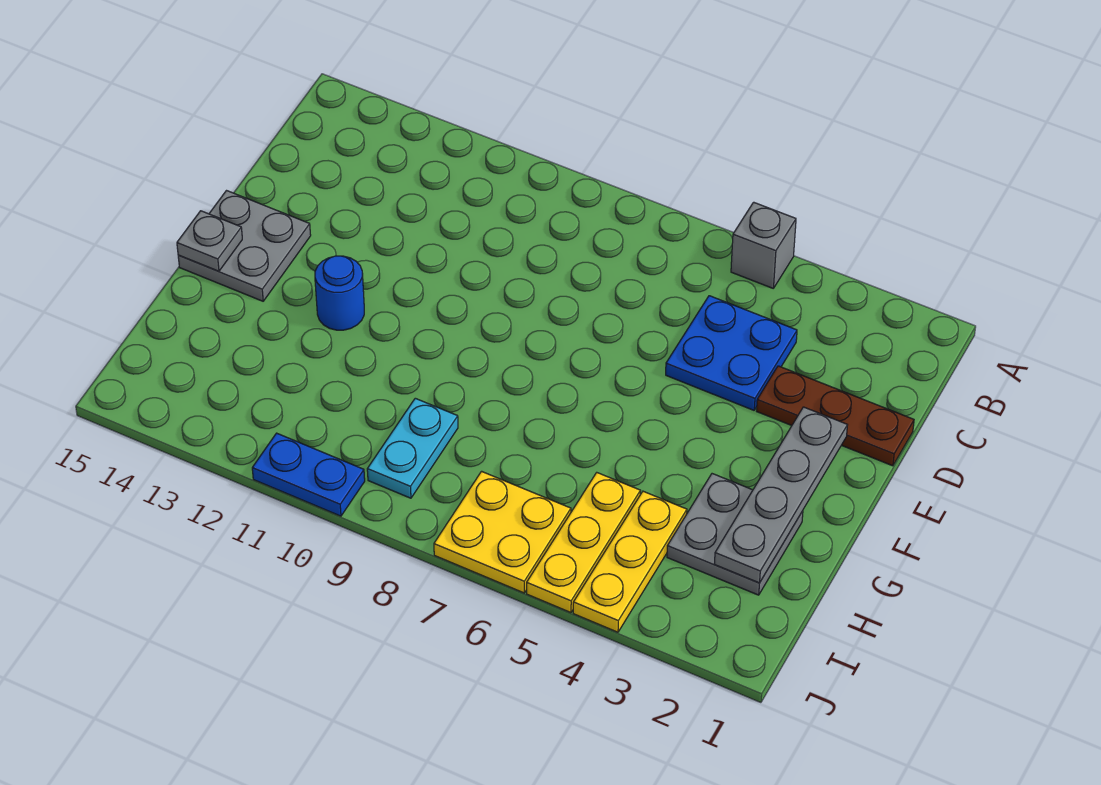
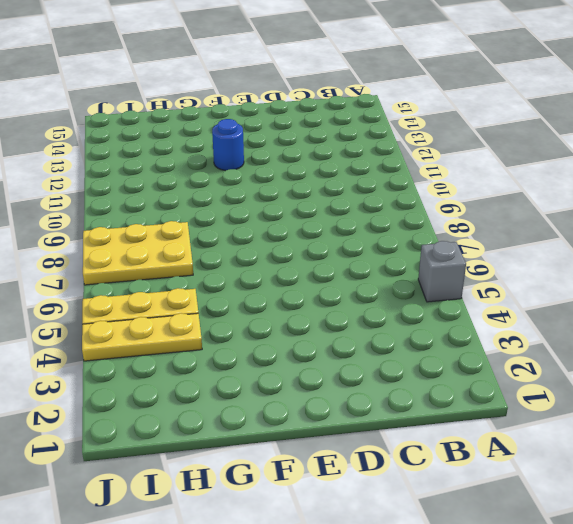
yellow 2x3 plate [83,221,193,285] -> yellow 2x2 plate [434,471,571,593]
none -> blue 2x2 plate [666,296,797,410]
none -> brown 1x3 plate [757,366,914,466]
none -> grey 2x2 plate [178,191,311,301]

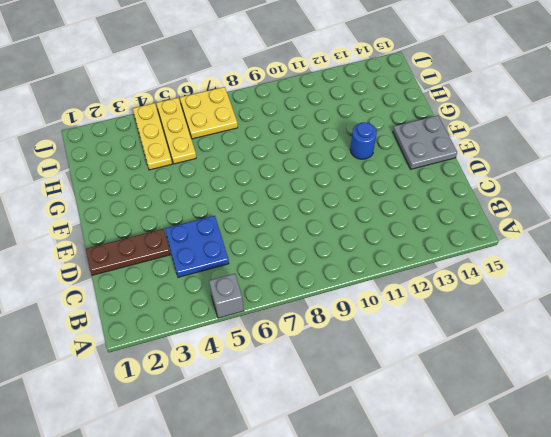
none -> grey 2x2 plate [667,474,803,595]
none -> cyan 1x2 plate [367,398,458,498]
none -> blue 1x2 plate [252,433,365,516]

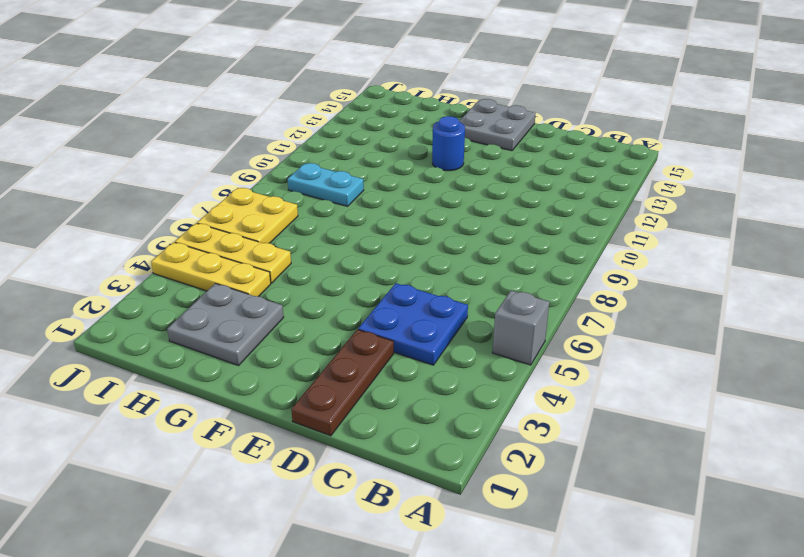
none -> blue 1x2 plate [252,433,365,516]
none -> grey 1x4 plate [714,407,847,583]
none -> grey 1x1 plate [177,211,242,271]

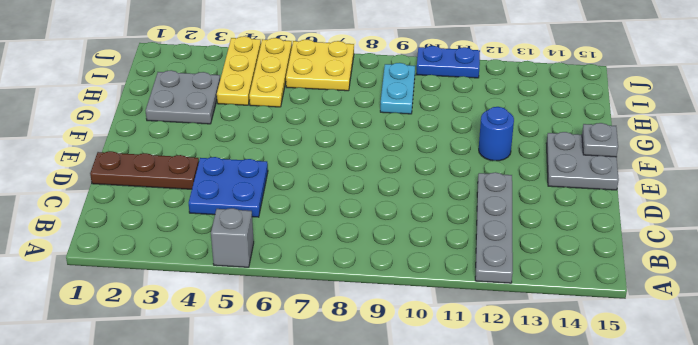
grey 1x4 plate [475,172,513,283] -> grey 1x4 plate moved to [714,407,847,583]

